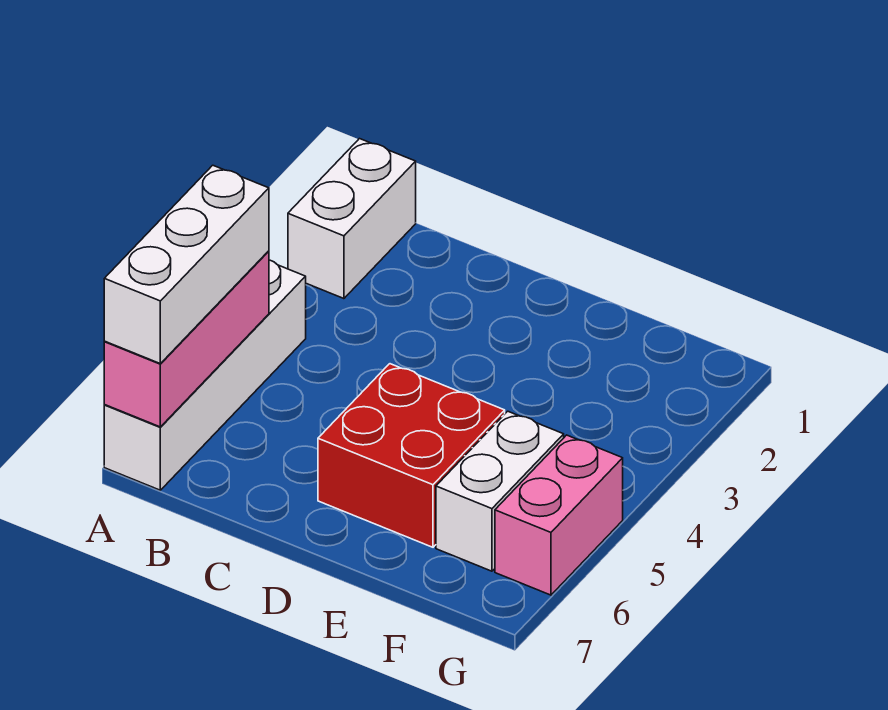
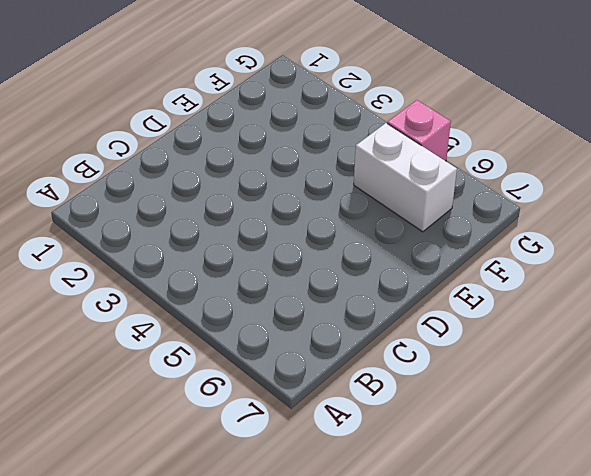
pink 1x1 brick [387,100,451,161] -> pink 1x2 brick [495,435,623,595]
none -> white 1x2 brick [288,139,416,299]
none -> white 1x4 brick [104,260,306,490]

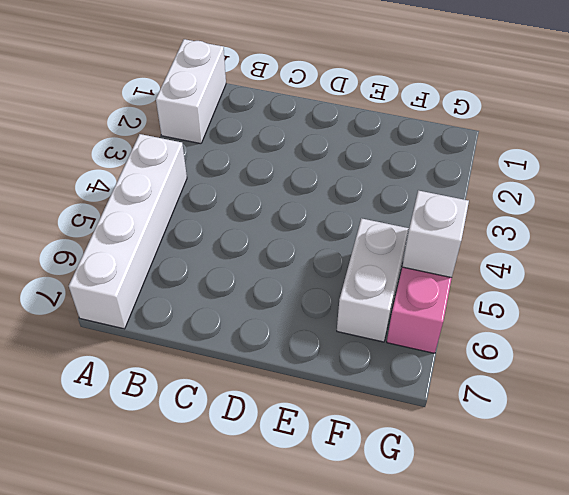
white 1x1 brick [402,190,469,278] -> none
none -> red 2x2 brick [318,364,505,547]
none -> pink 1x3 brick [104,251,269,427]

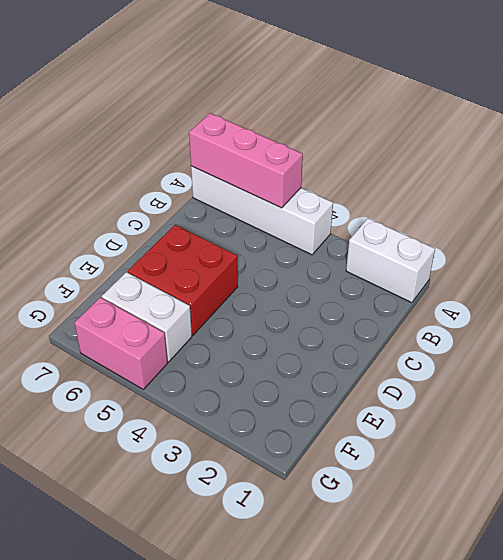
none -> white 1x3 brick [104,165,269,363]

